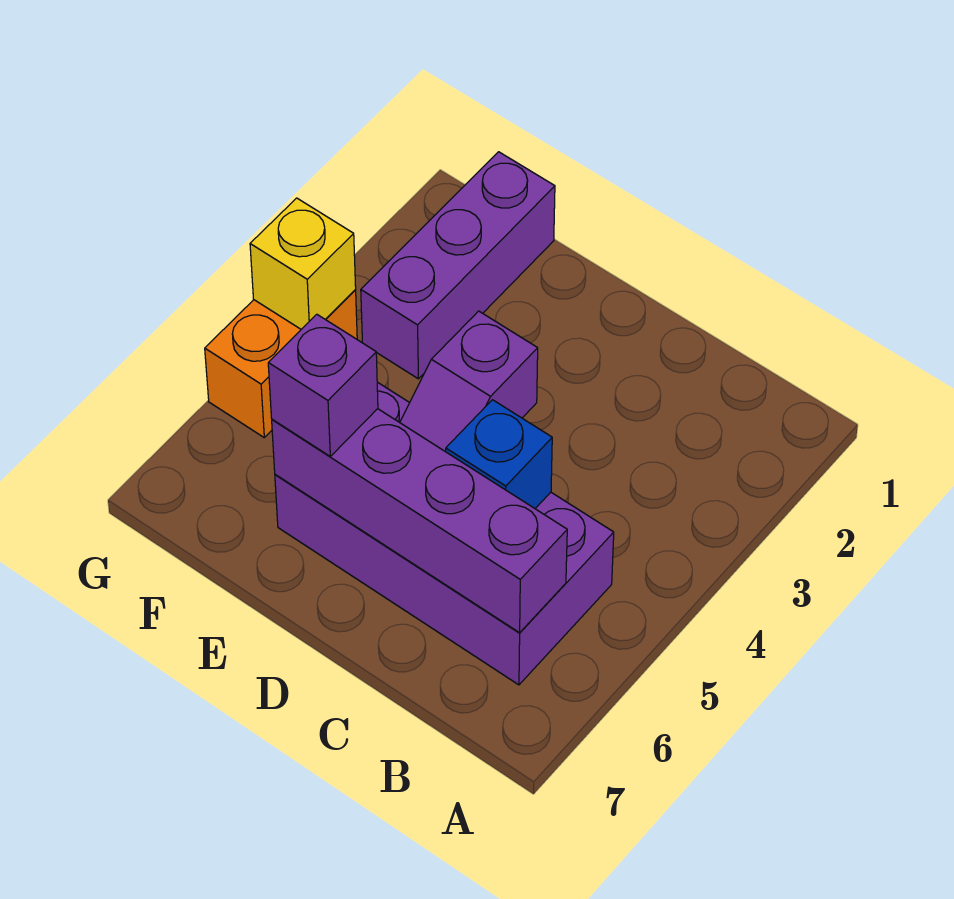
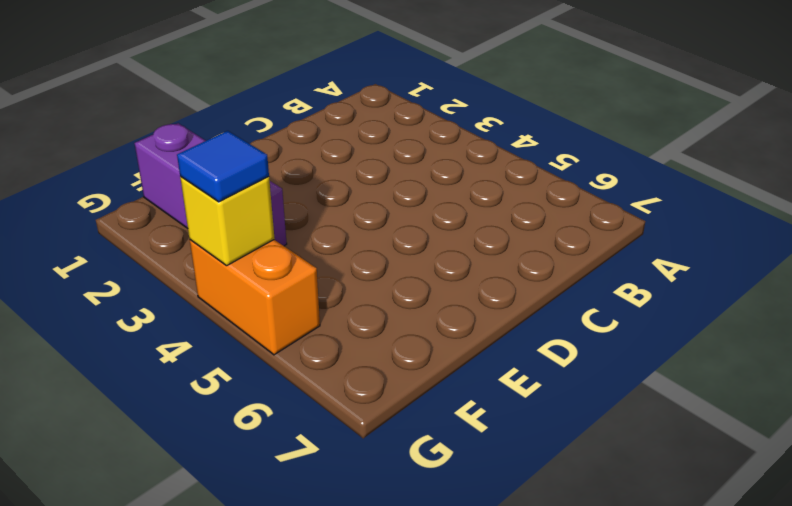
blue 1x1 tile [177,131,269,202] -> none
none -> purple 2x4 brick [275,382,614,685]
none -> purple 1x4 brick [272,409,567,633]

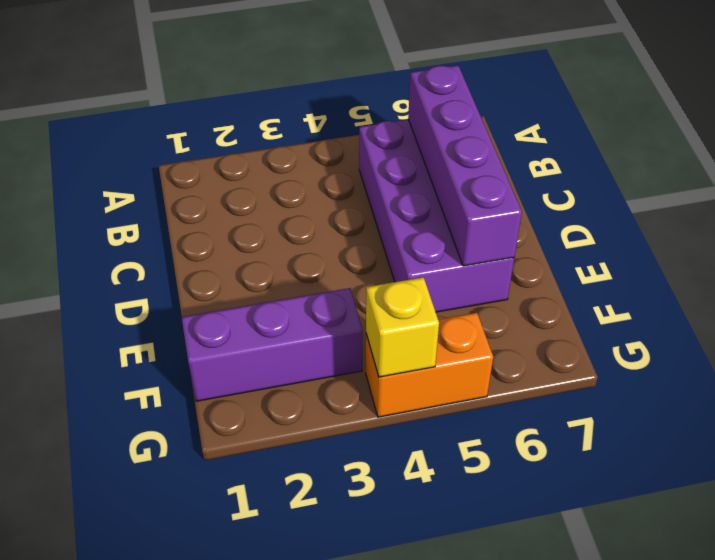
none -> blue 1x1 brick [446,400,552,508]
none -> purple 1x2 slope [400,311,538,452]

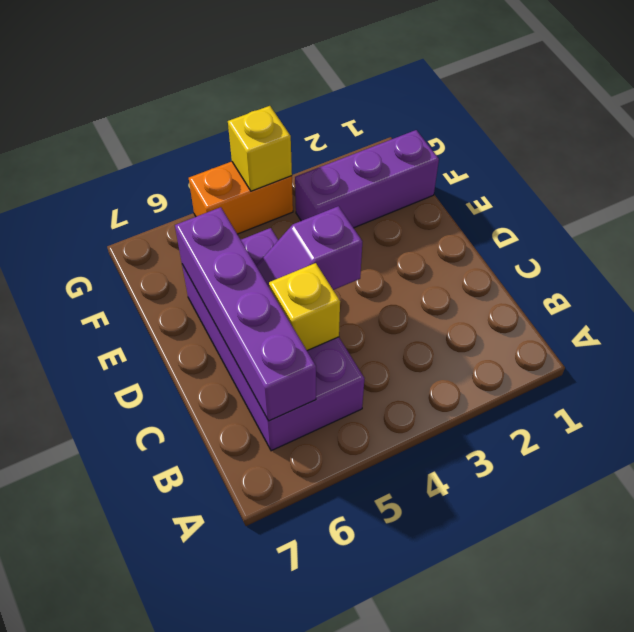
yellow 1x1 brick [269,263,340,351] -> blue 1x1 brick [446,400,552,508]
none -> purple 1x1 brick [268,314,378,456]

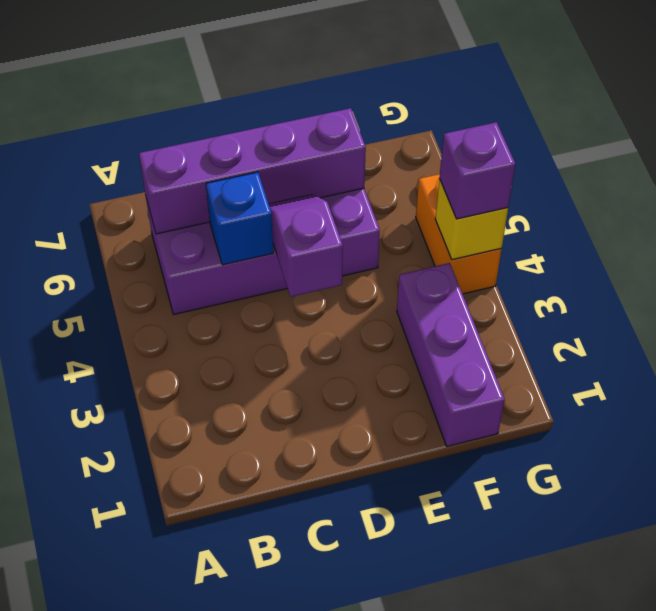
purple 1x1 brick [439,122,515,219] -> purple 1x1 brick moved to [268,314,378,456]

